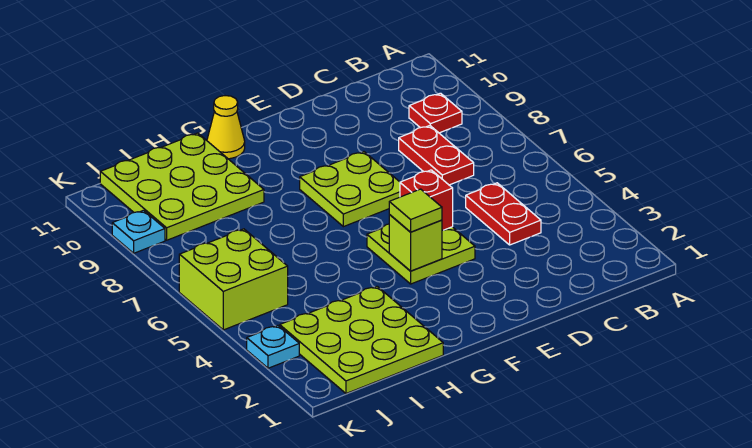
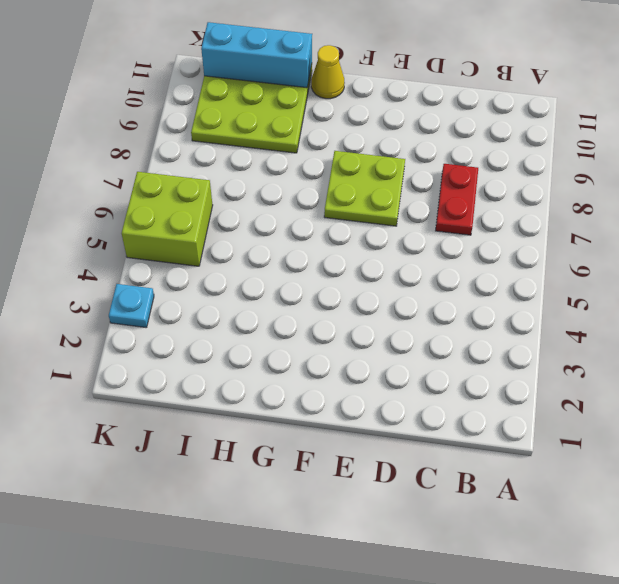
cyan 1x3 brick [201,22,312,88] -> none
none -> red 1x1 plate [409,93,462,133]
none -> red 1x2 plate [466,183,541,245]
none -> lime 2x2 plate [367,224,475,284]

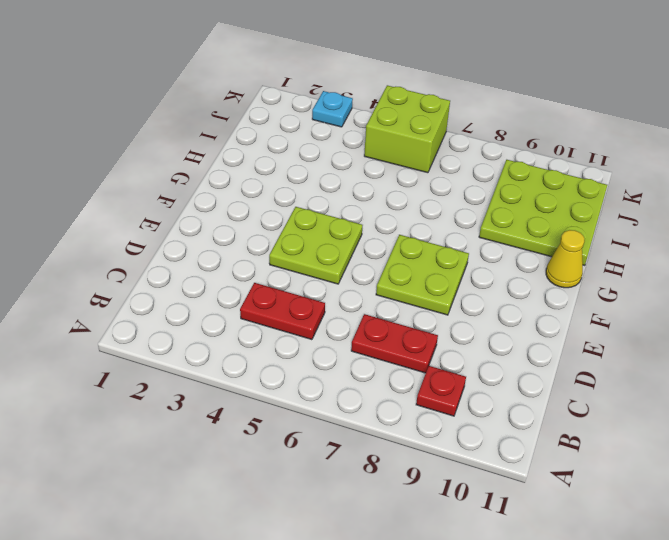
none -> lime 3x3 plate [280,286,443,393]
none -> cyan 1x1 plate [112,210,165,253]
none -> red 1x1 brick [400,170,453,231]

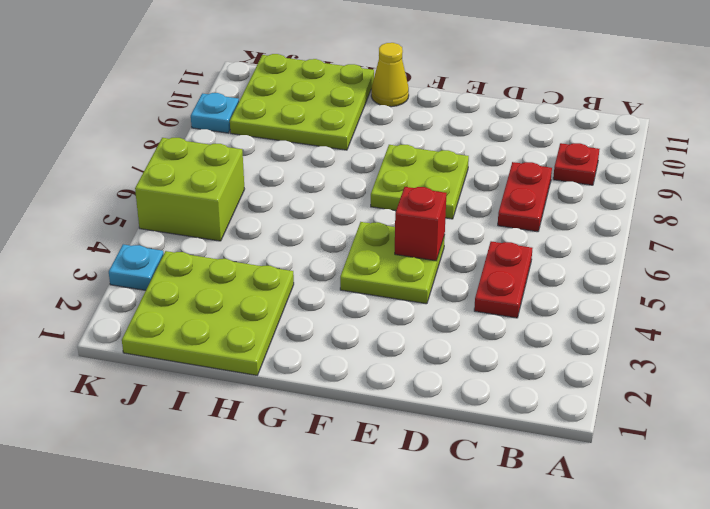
none -> lime 1x1 brick [389,215,442,271]
none -> lime 1x1 tile [389,189,442,232]

